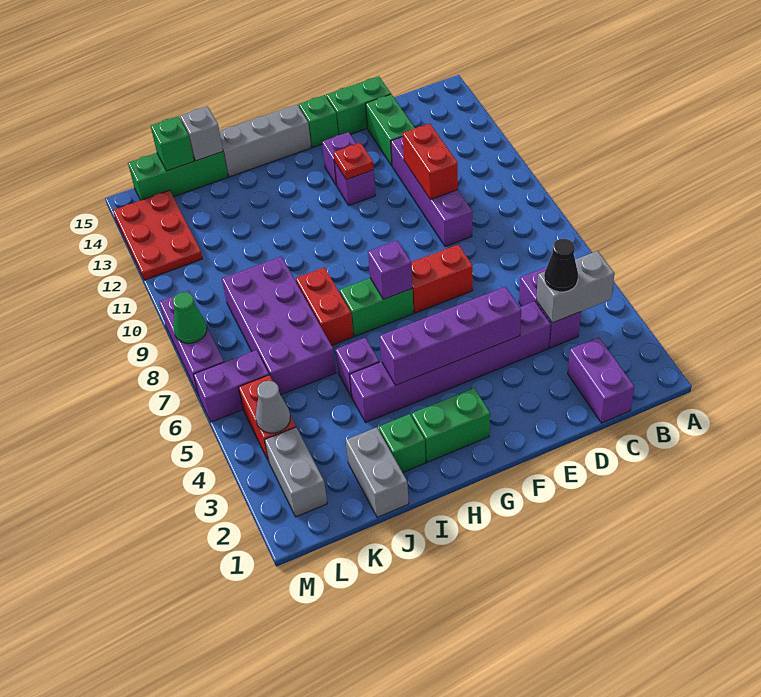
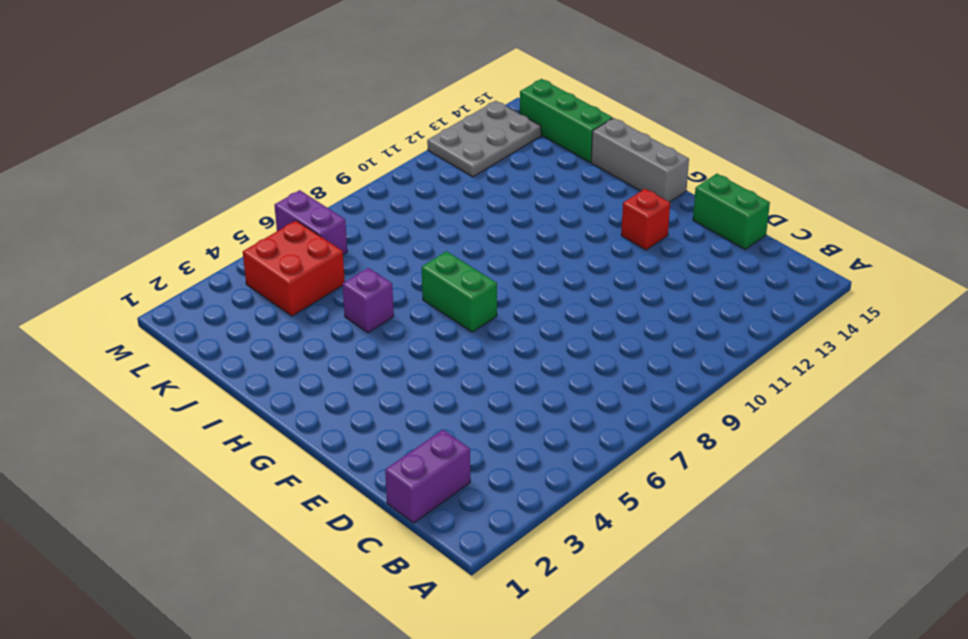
red 1x1 brick [621,189,670,250] -> purple 1x1 brick [322,132,356,186]
red 2x2 brick [243,221,345,316] -> red 1x2 brick [239,375,296,461]
grey 2x3 plate [427,101,541,177] -> red 2x3 plate [113,190,202,280]
none -> purple 1x2 brick [519,267,581,348]
none -> purple 1x6 brick [349,301,551,423]
none -> purple 1x4 brick [391,137,472,247]
none -> green 1x2 brick [366,94,415,166]

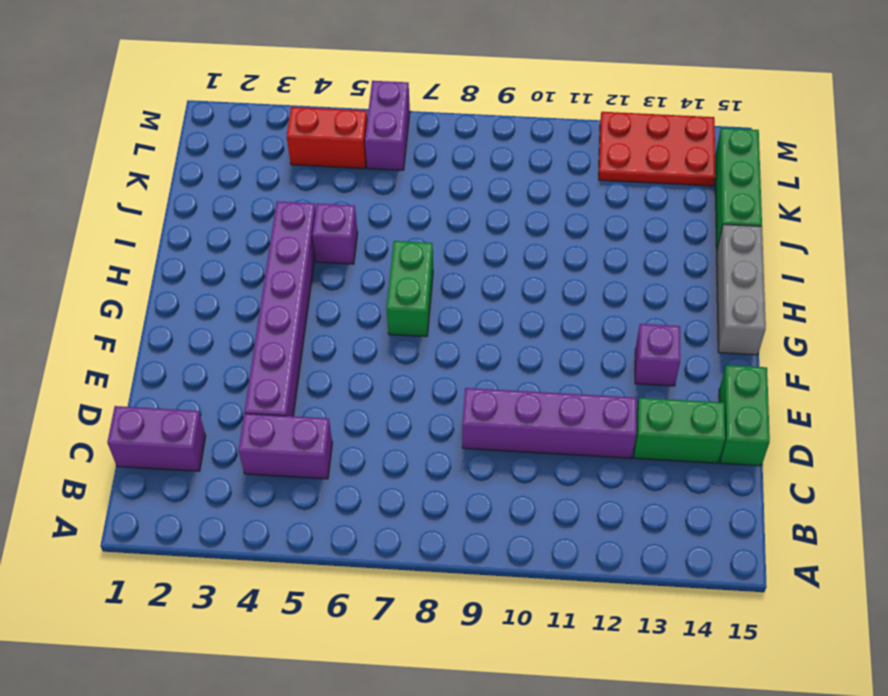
none -> red 1x2 brick [411,244,473,313]
none -> purple 1x1 brick [334,162,375,205]
none -> green 1x1 brick [299,95,338,147]
none -> green 1x2 brick [412,388,490,462]

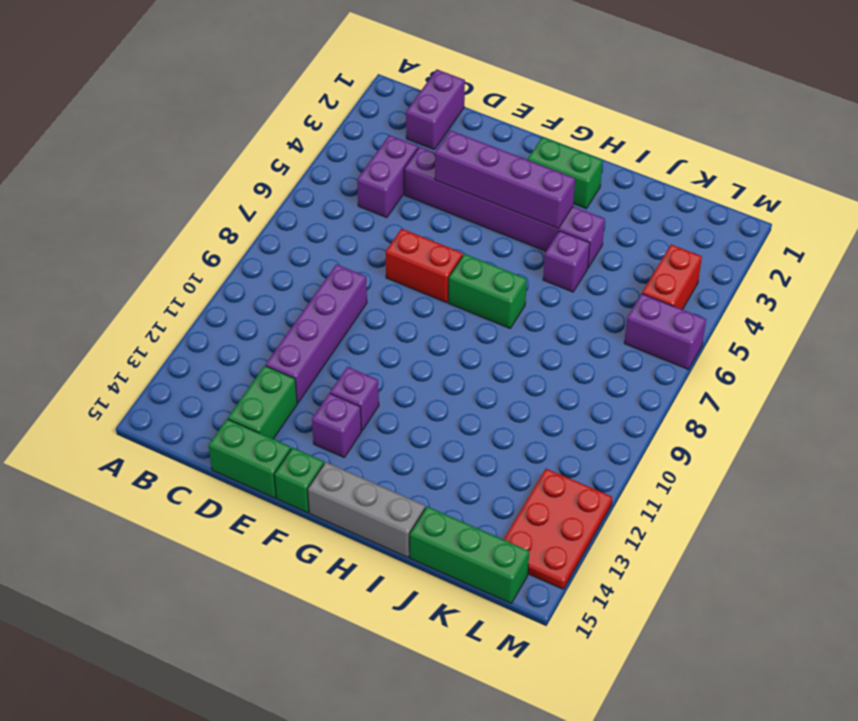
none -> green 1x1 brick [379,414,426,473]
none -> red 1x2 brick [296,267,353,345]
none -> grey 1x2 brick [346,427,409,517]
none -> purple 2x4 brick [222,256,336,395]

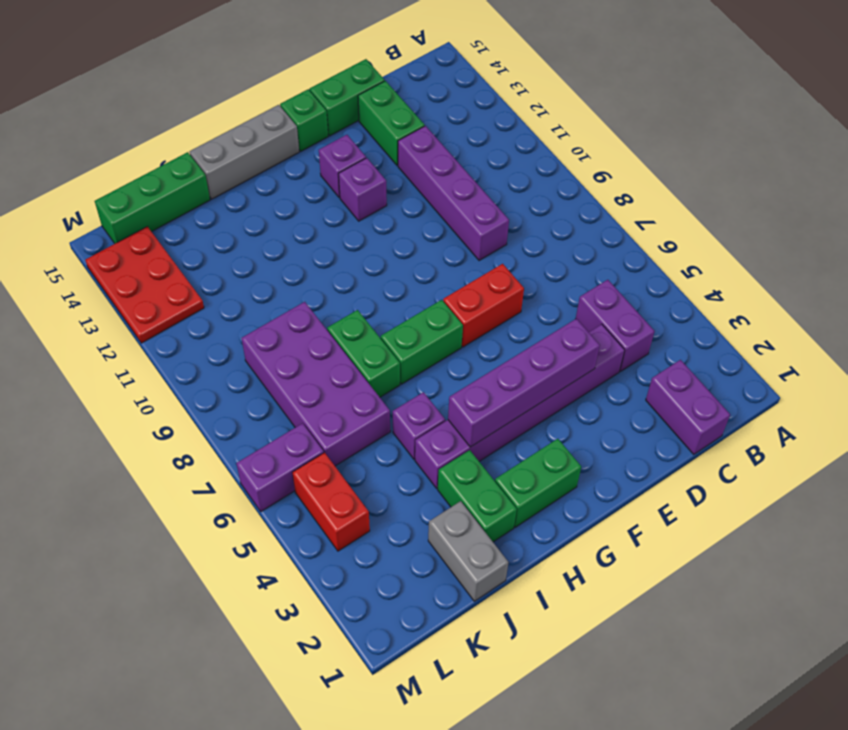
green 1x2 brick [438,450,517,542] -> green 1x1 brick [379,414,426,473]
green 1x2 brick [327,310,400,397] -> red 1x2 brick [296,267,353,345]
none -> grey 1x2 brick [265,427,327,517]
none -> purple 1x3 brick [159,291,224,394]
none -> grey 1x2 brick [536,251,615,323]
none -> red 1x2 brick [403,123,458,200]

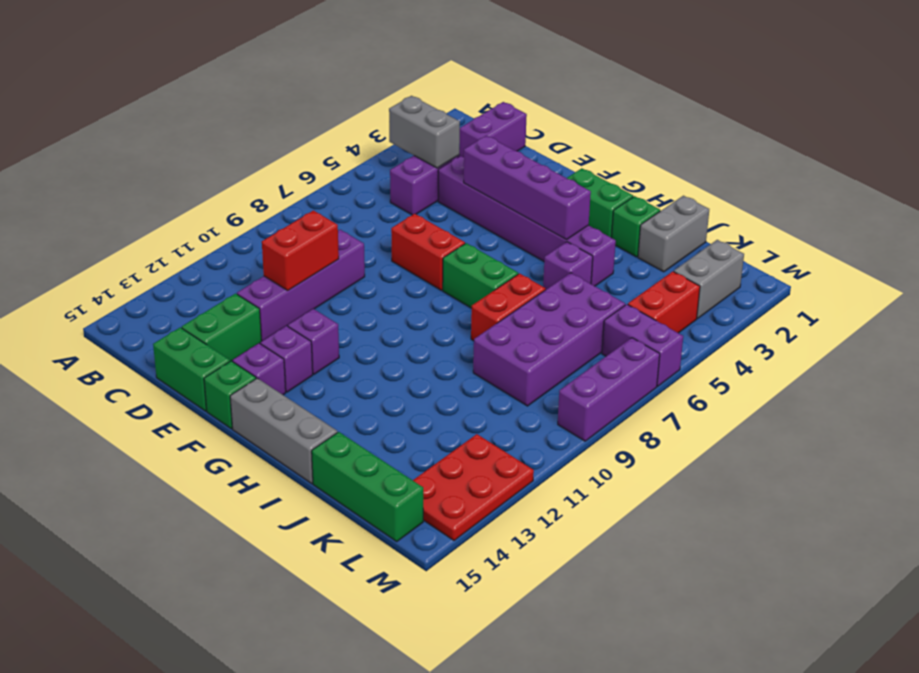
purple 1x1 brick [233,343,286,395] -> purple 1x1 brick moved to [368,240,412,299]
none -> red 1x1 plate [333,143,373,180]
none -> grey 1x1 brick [180,106,223,161]
none -> green 1x1 brick [151,116,194,171]
none -> grey 1x1 cone [255,381,290,433]

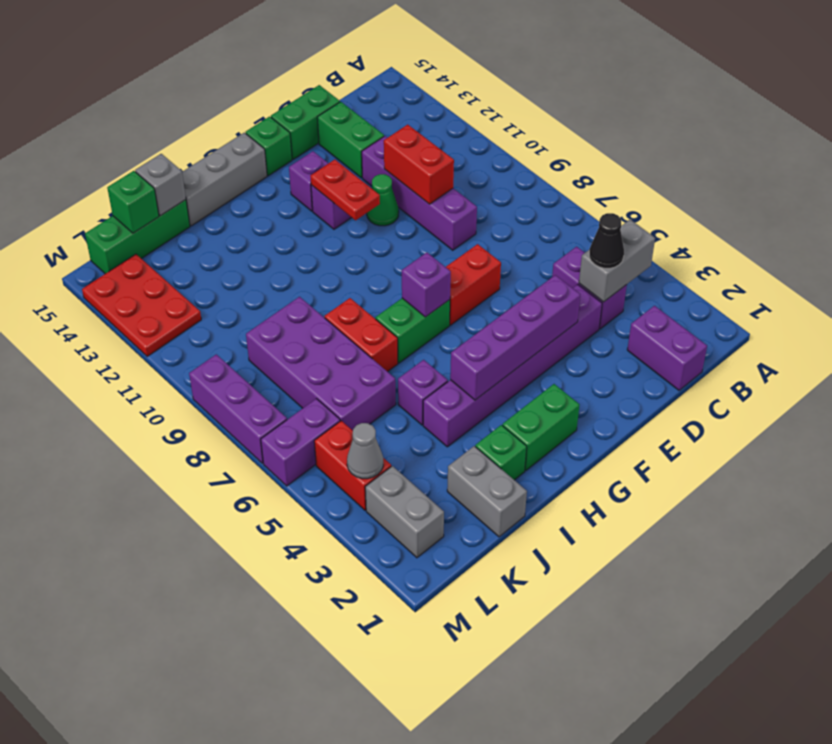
green 1x1 cone [367,174,399,226] -> green 1x1 cone moved to [173,292,207,343]
red 1x2 plate [311,160,380,220] -> red 1x1 plate [333,143,373,180]

